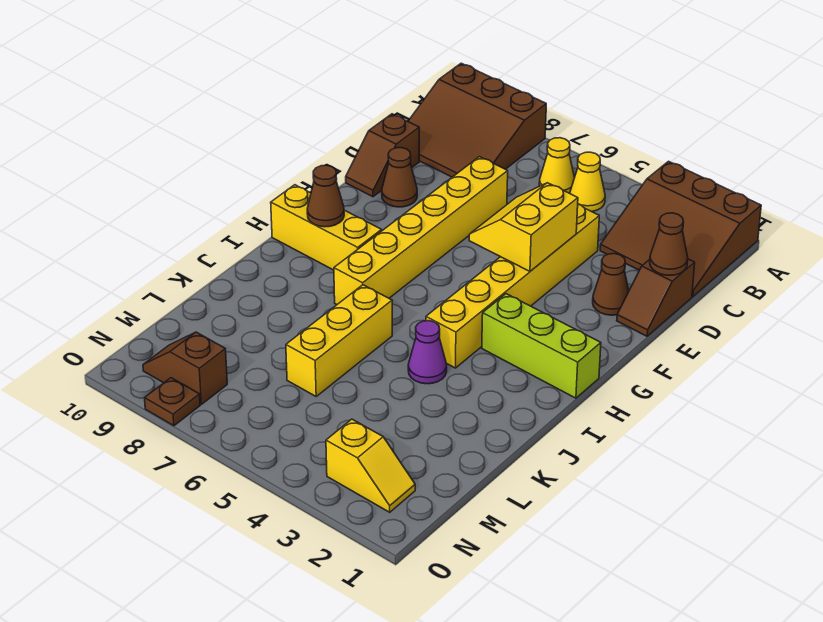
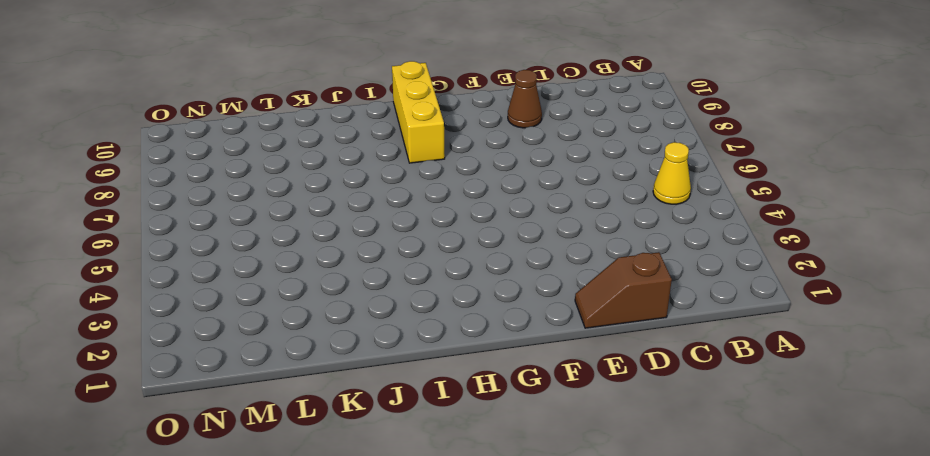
none -> brown 3x3 slope [600,161,761,297]
none -> brown 3x3 slope [408,63,546,177]
none -> yellow 1x1 cone [539,138,575,193]

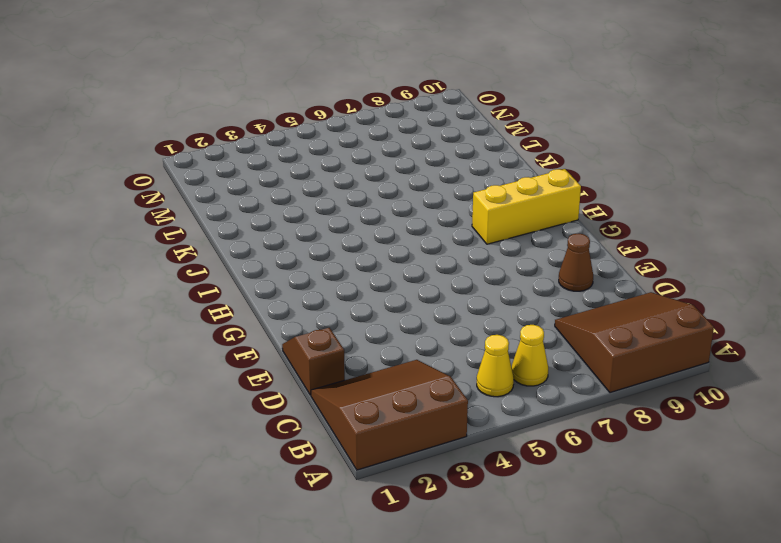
none -> yellow 1x6 brick [426,204,599,368]
none -> yellow 1x6 brick [334,157,508,304]
none -> brown 1x2 slope [346,114,419,197]

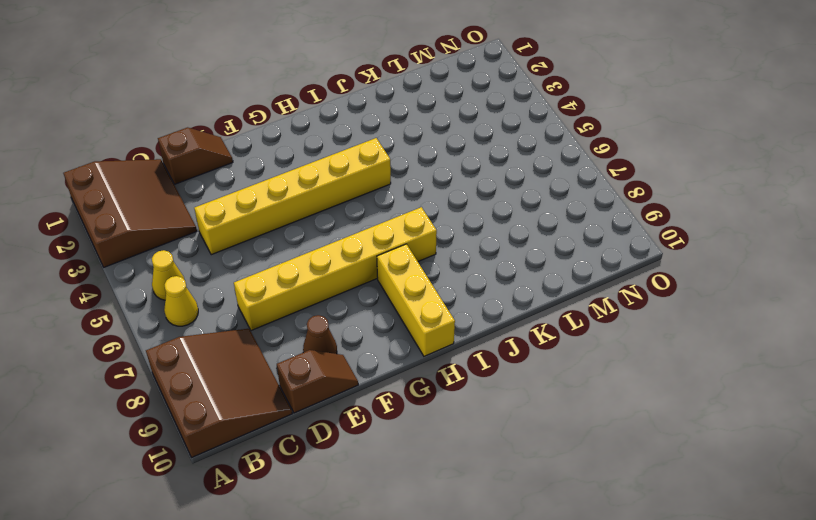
none -> brown 1x1 cone [593,254,629,315]
none -> lime 1x3 brick [482,294,601,398]
none -> purple 1x1 cone [408,321,447,384]

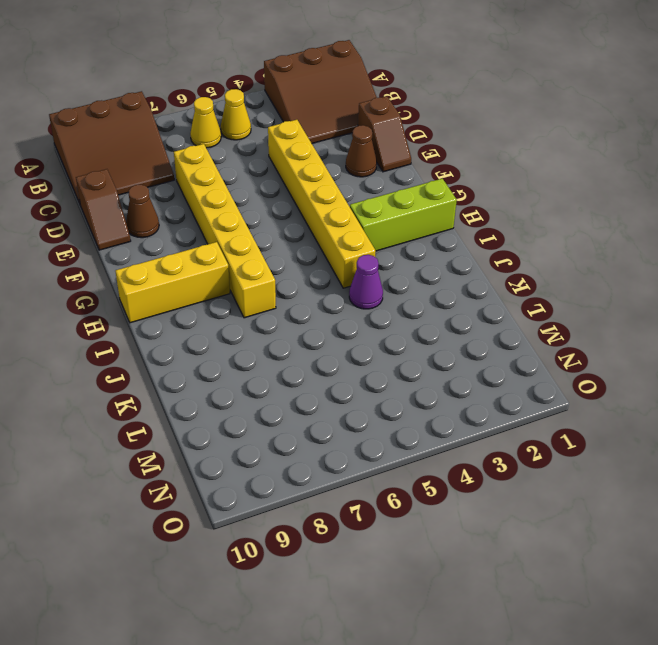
none -> yellow 1x3 brick [286,285,392,396]
none -> yellow 1x2 slope [326,419,415,512]
none -> brown 1x2 slope [143,332,227,404]

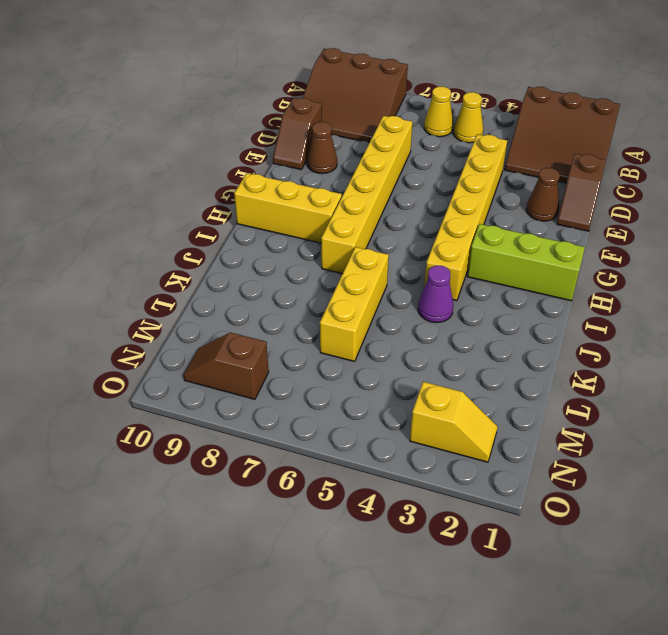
none -> brown 1x1 plate [145,378,200,426]
none -> brown 1x1 cone [650,213,688,275]
none -> yellow 2x2 slope [469,183,578,271]

